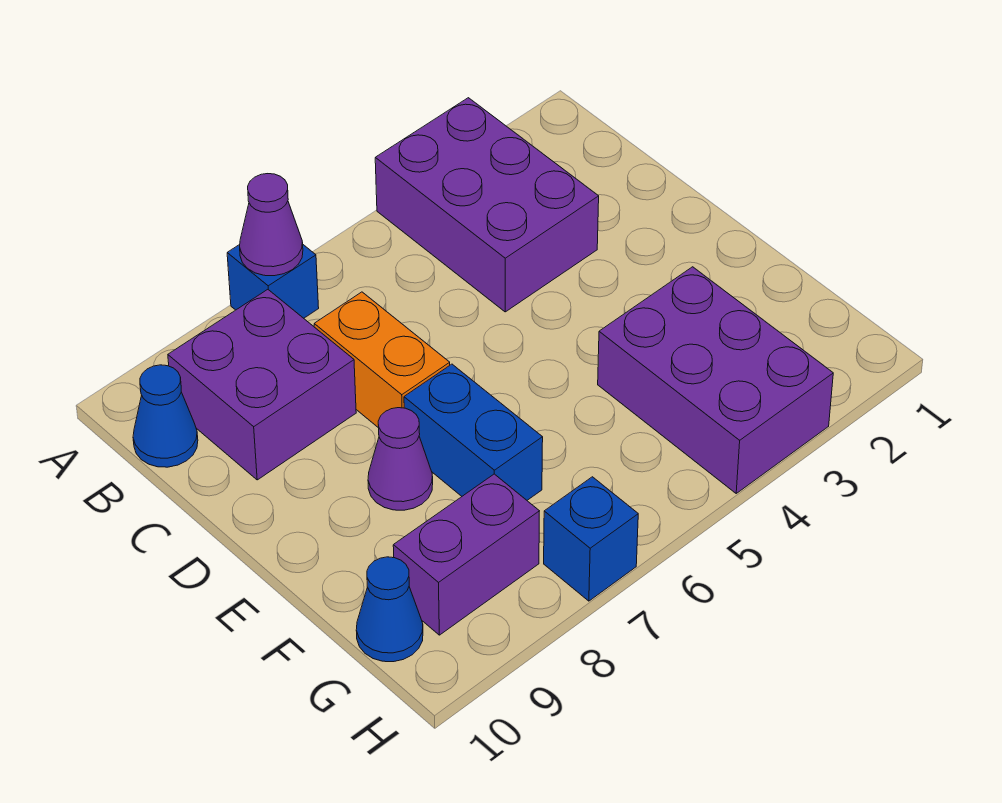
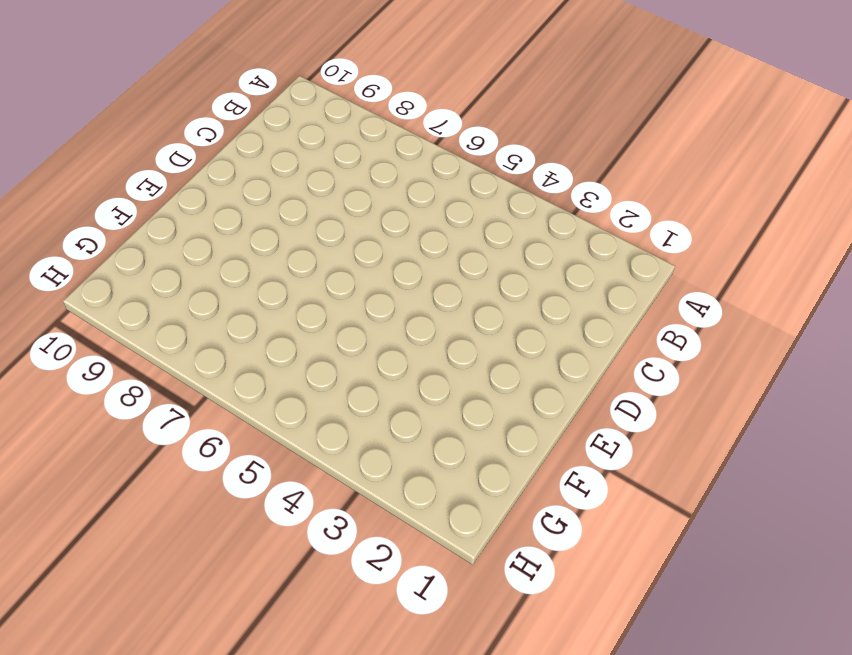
none -> purple 2x3 brick [375,98,599,312]
none -> blue 1x1 brick [227,245,319,318]
none -> purple 2x2 brick [168,290,356,480]

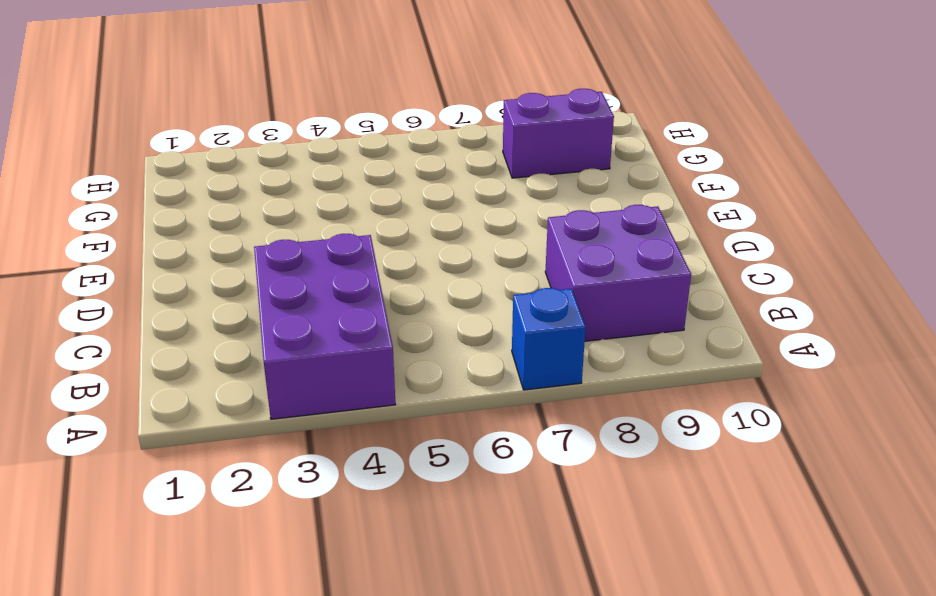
none -> blue 1x1 cone [133,365,198,467]
none -> orange 1x2 brick [314,292,450,428]
none -> blue 1x2 brick [404,364,543,500]

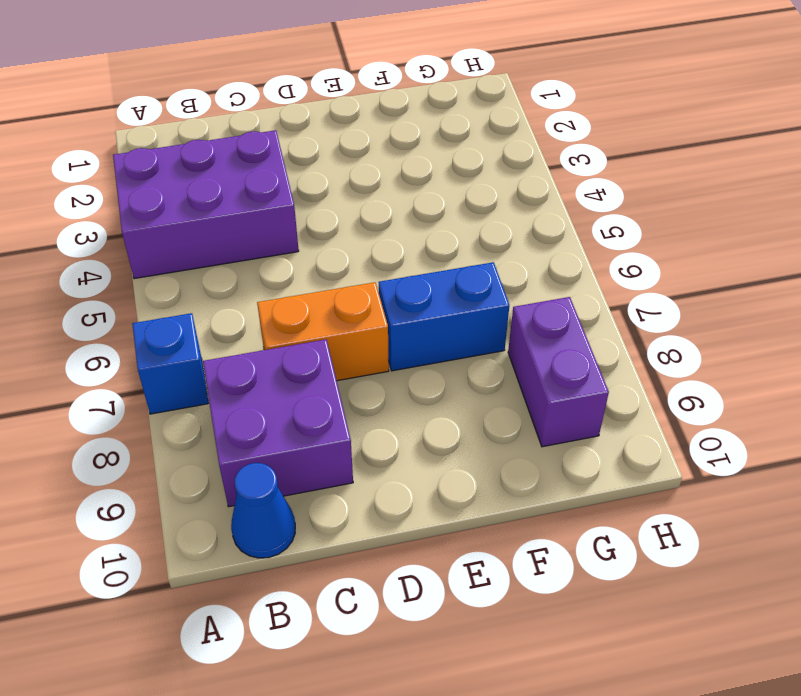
none -> purple 1x1 cone [368,408,433,510]
none -> purple 2x3 brick [598,267,833,493]
none -> blue 1x1 cone [356,557,423,662]

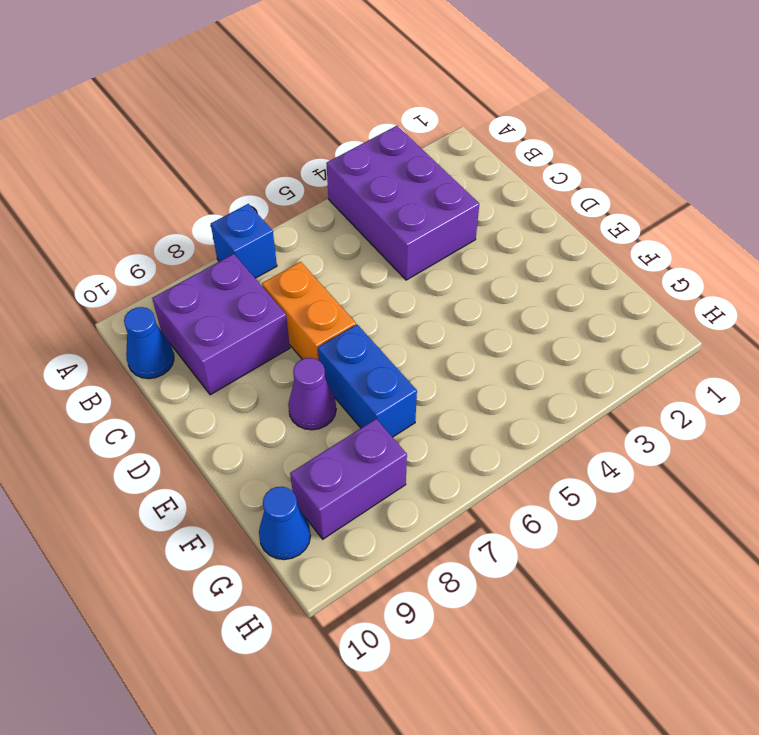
none -> purple 2x3 brick [598,267,833,493]
none -> blue 1x1 brick [544,477,638,601]
none -> purple 1x1 cone [240,174,303,276]

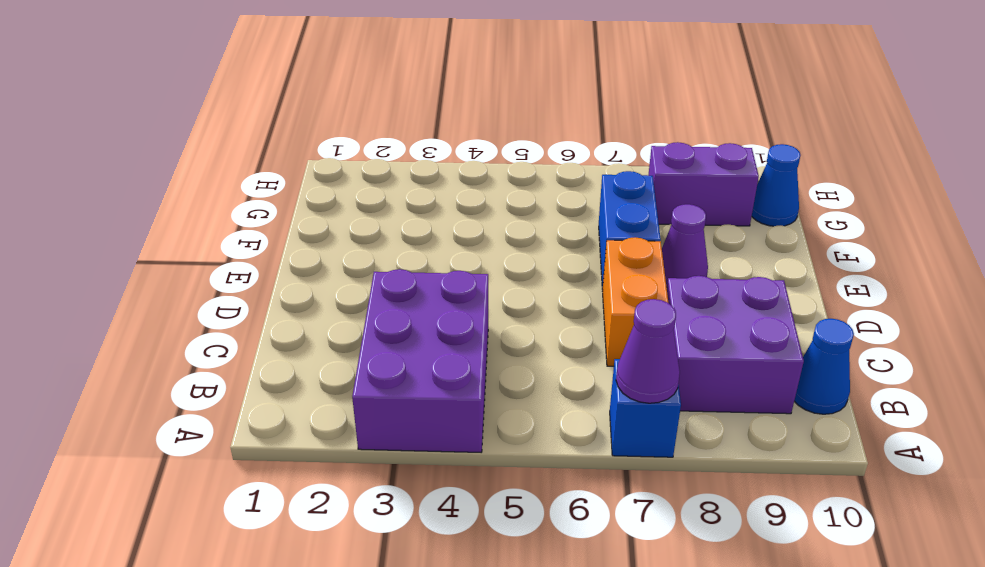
none -> purple 2x3 brick [598,267,833,493]
none -> blue 1x1 brick [544,477,638,601]

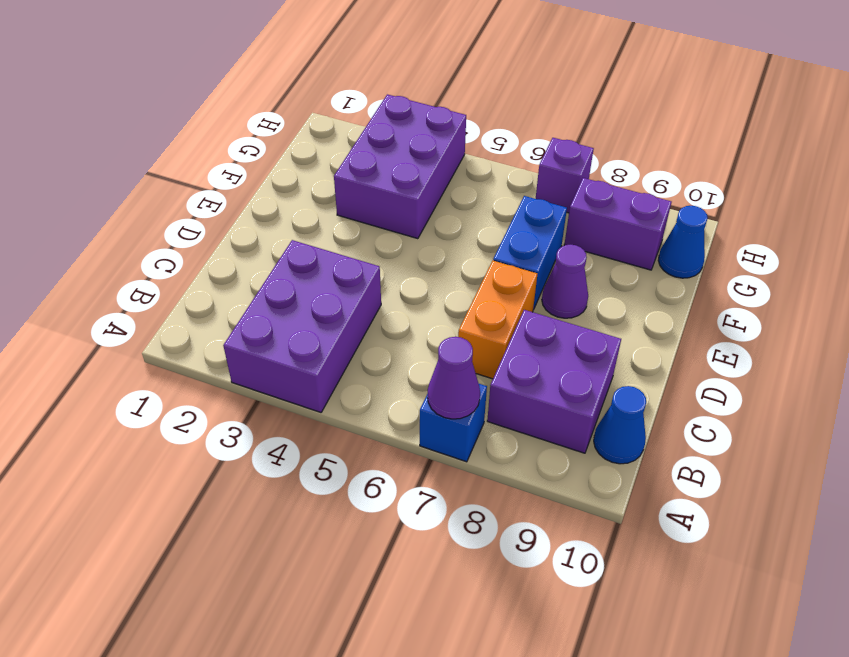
purple 1x1 brick [536,138,594,213] -> blue 1x1 brick [544,477,638,601]

